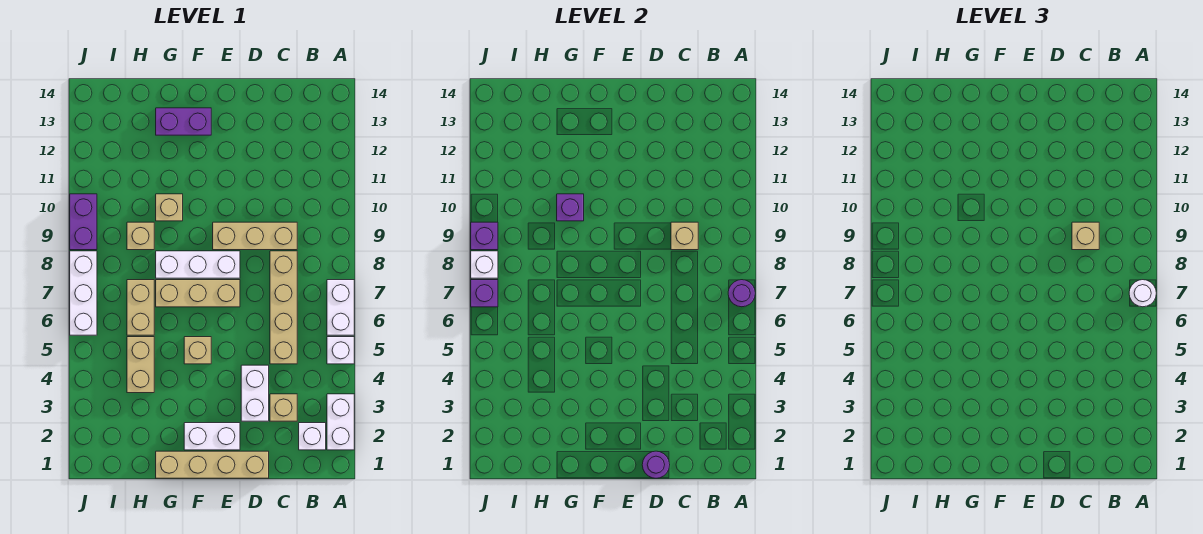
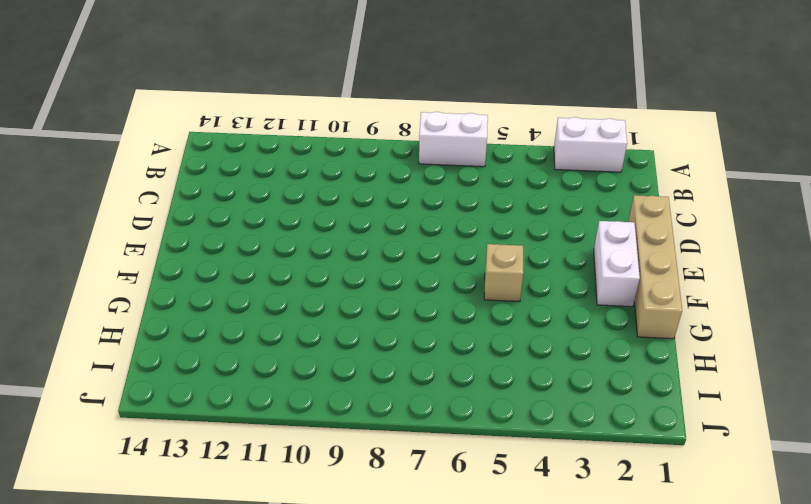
none -> white 1x1 brick [327,337,354,364]
none -> white 1x1 brick [299,423,326,450]
none -> tan 1x1 brick [270,394,297,421]

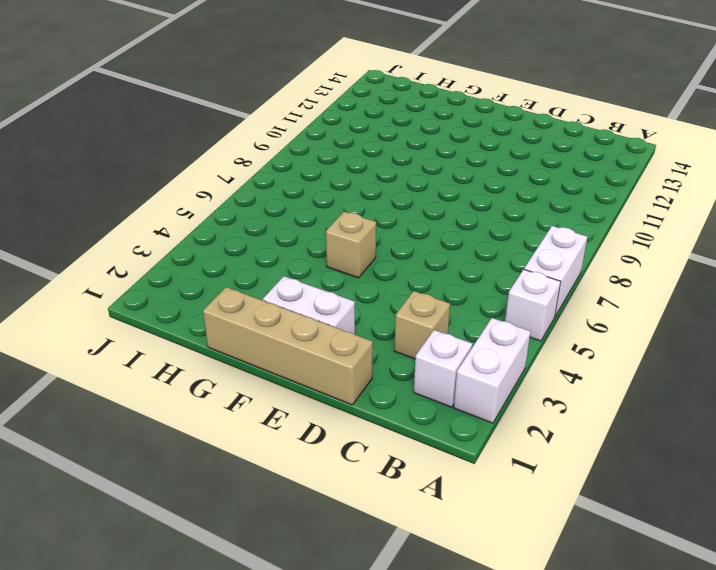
none -> tan 1x4 brick [270,251,297,364]
none -> tan 1x3 brick [213,222,297,250]
none -> white 1x2 brick [241,365,269,421]

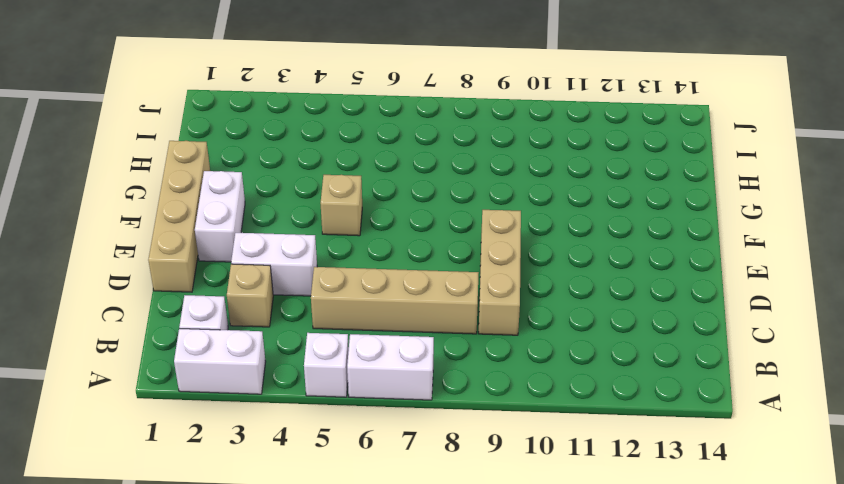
none -> tan 1x3 brick [156,280,240,307]
none -> white 1x3 brick [156,251,240,278]
none -> purple 1x2 brick [156,108,211,135]

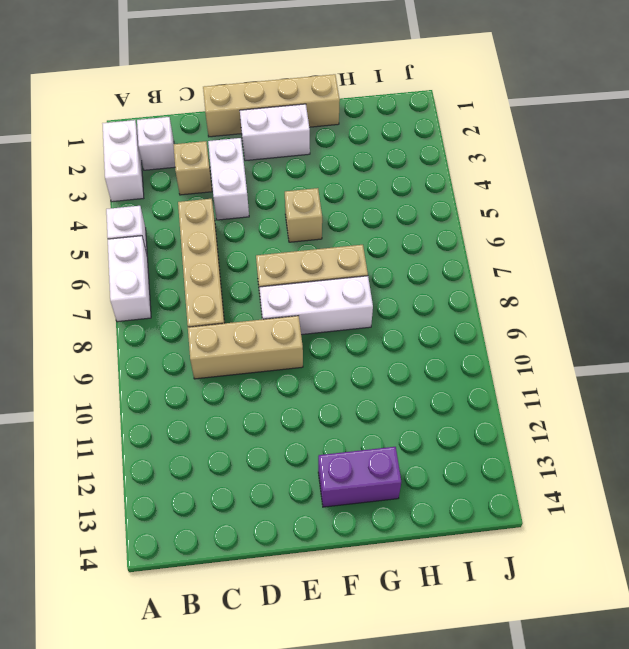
none -> tan 1x1 brick [156,194,183,221]
none -> tan 1x2 brick [127,337,154,393]
none -> tan 1x2 brick [127,280,154,335]

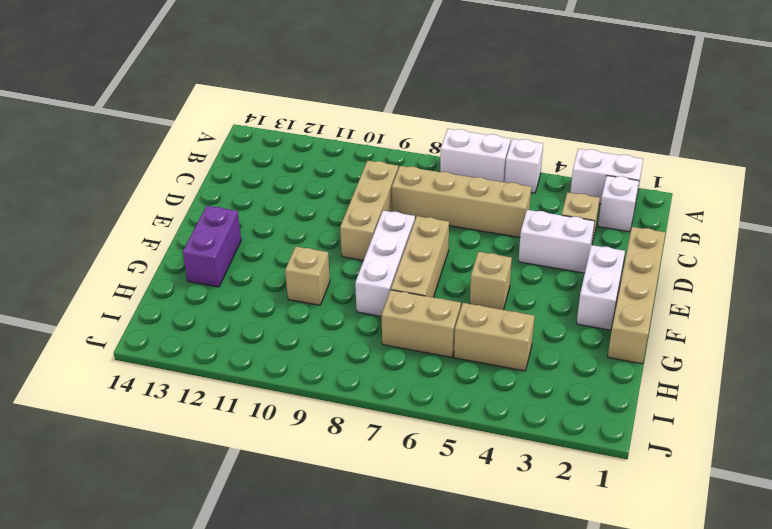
none -> tan 1x1 brick [127,222,154,250]
none -> white 1x3 brick [70,251,97,335]
none -> purple 1x2 brick [70,194,97,250]

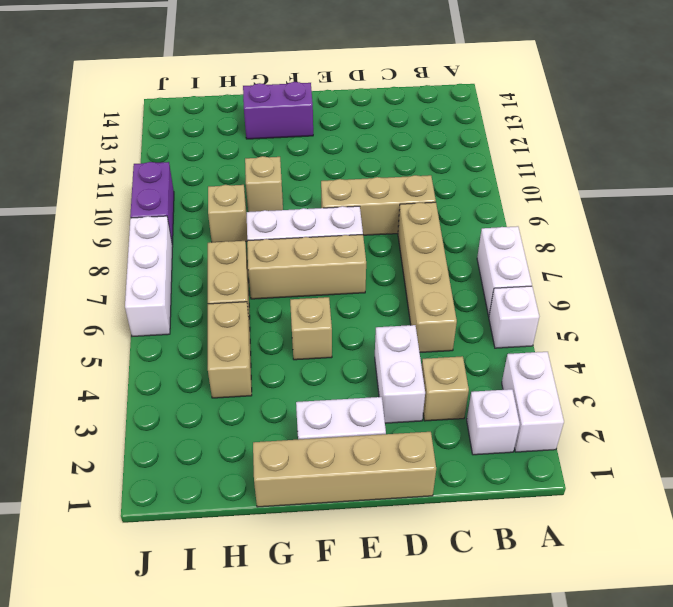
none -> purple 1x1 round brick [728,280,755,307]
none -> tan 1x1 brick [671,222,698,250]
none -> purple 1x1 round brick [642,451,670,478]

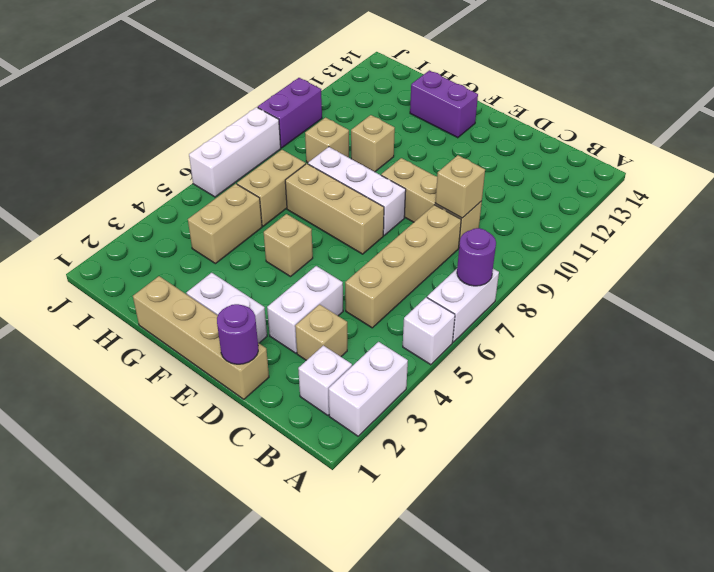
none -> purple 1x1 brick [557,194,584,221]
none -> purple 1x1 brick [471,280,498,307]
none -> white 1x1 brick [471,251,498,278]

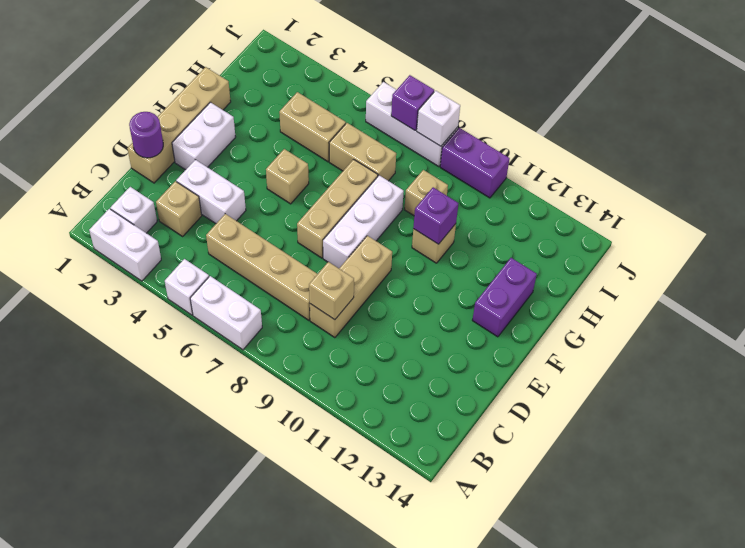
none -> purple 1x1 round brick [728,280,755,307]
none -> purple 1x1 brick [471,222,498,250]
none -> white 1x1 round brick [1129,280,1156,307]

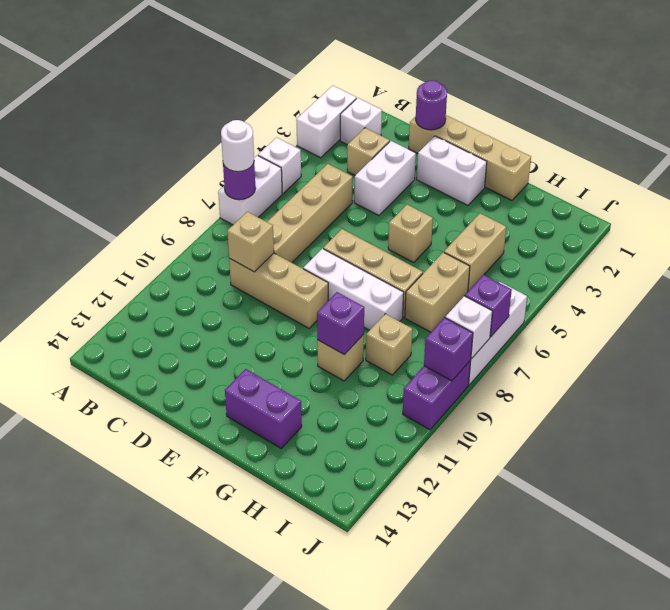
none -> tan 1x1 brick [1072,222,1099,250]

